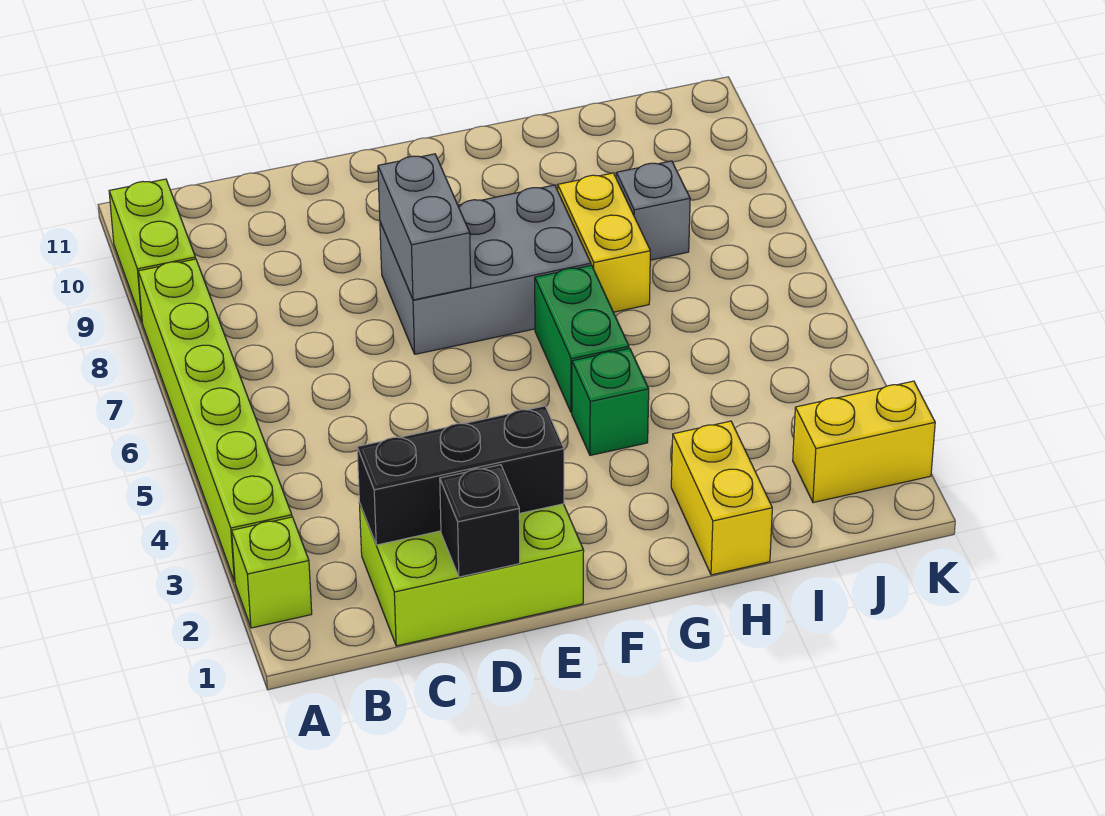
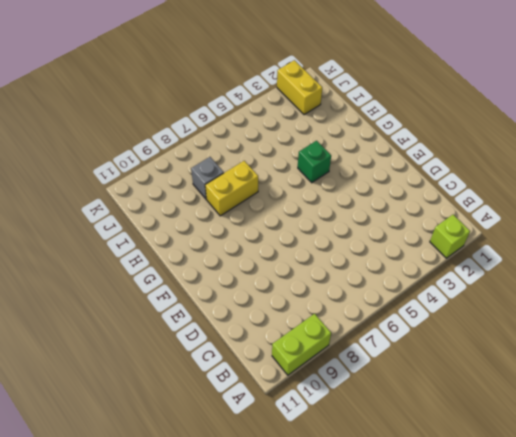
none -> lime 1x6 brick [138,259,292,582]
none -> lime 2x3 brick [359,503,584,646]
none -> grey 2x3 brick [380,185,591,354]

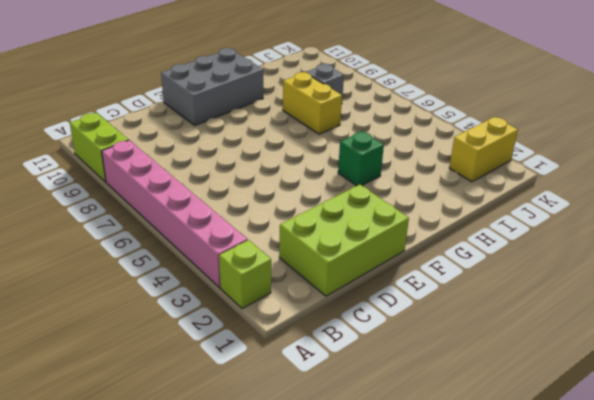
pink 1x6 brick [102,140,248,288] -> lime 1x6 brick [138,259,292,582]
grey 2x3 brick [161,48,263,125] -> grey 2x3 brick moved to [380,185,591,354]
none -> green 1x2 brick [535,265,629,413]
none -> yellow 1x2 brick [671,421,772,575]
none -> black 1x3 brick [357,406,564,545]

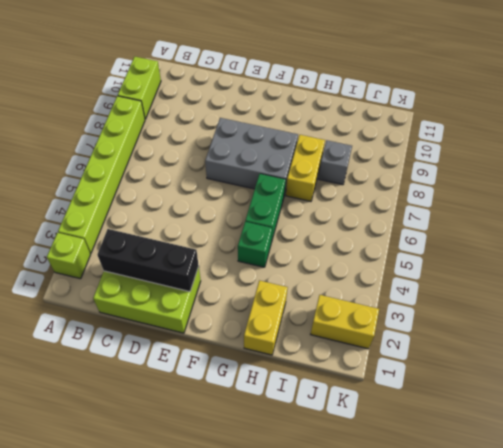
none -> black 1x1 brick [440,465,520,577]
none -> grey 1x2 brick [378,154,471,300]

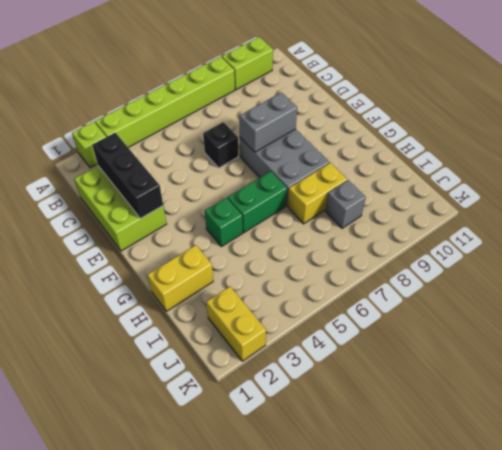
black 1x1 brick [203,122,238,168] -> black 1x1 brick moved to [440,465,520,577]

